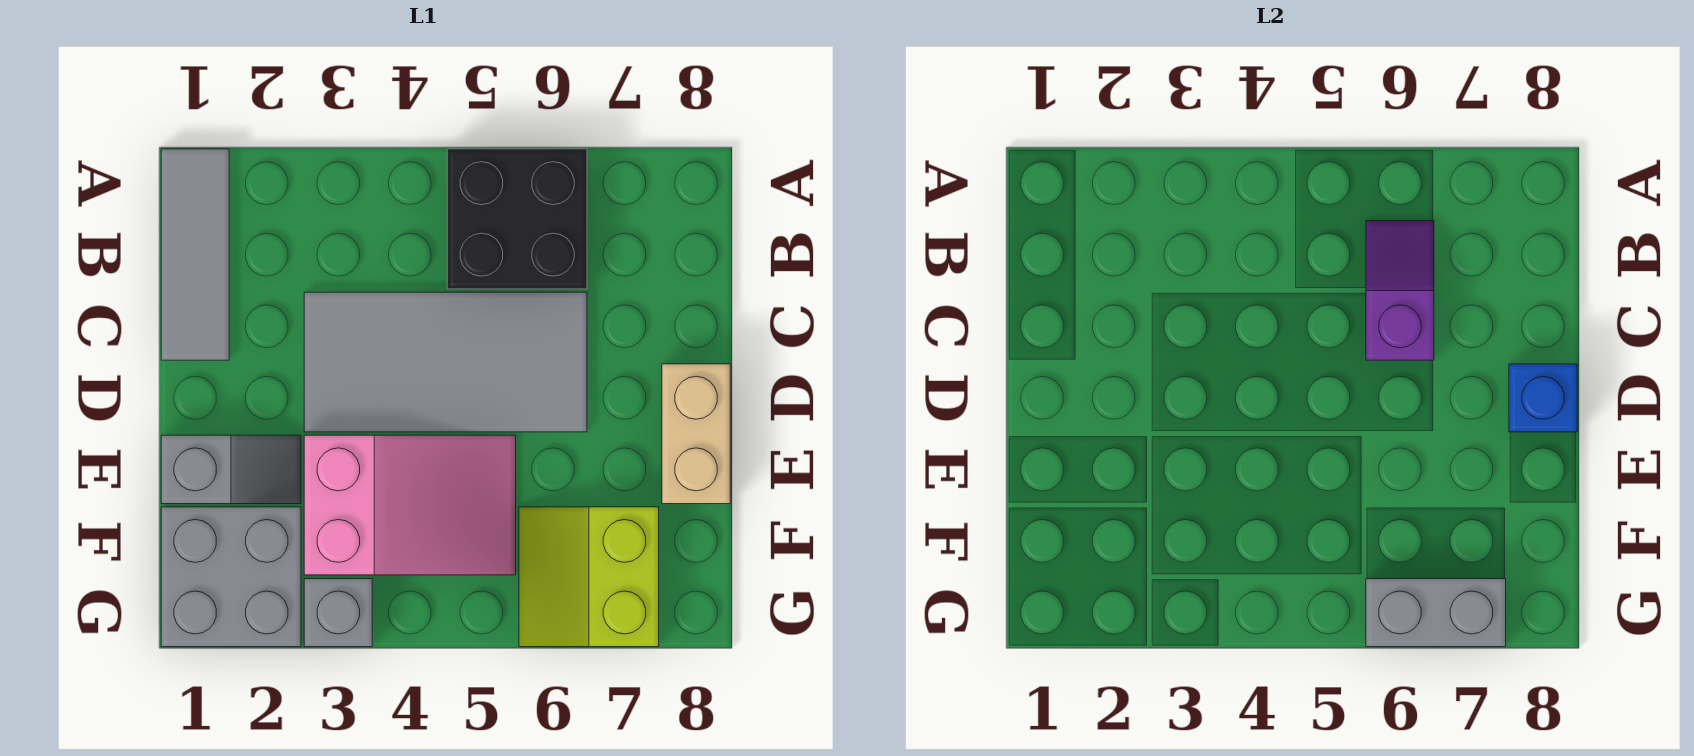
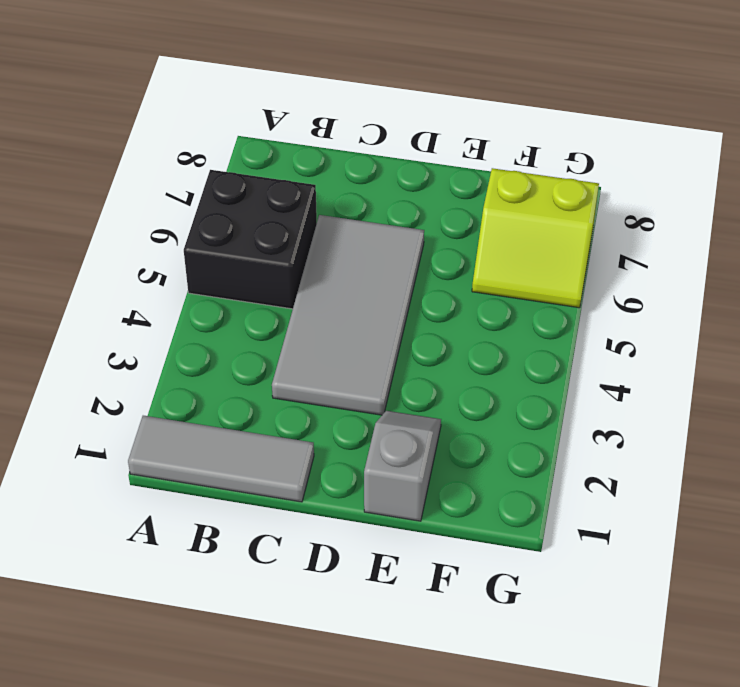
none -> tan 1x2 brick [662,364,730,504]
none -> pink 2x3 slope [304,435,516,575]
none -> grey 2x2 brick [161,507,301,647]

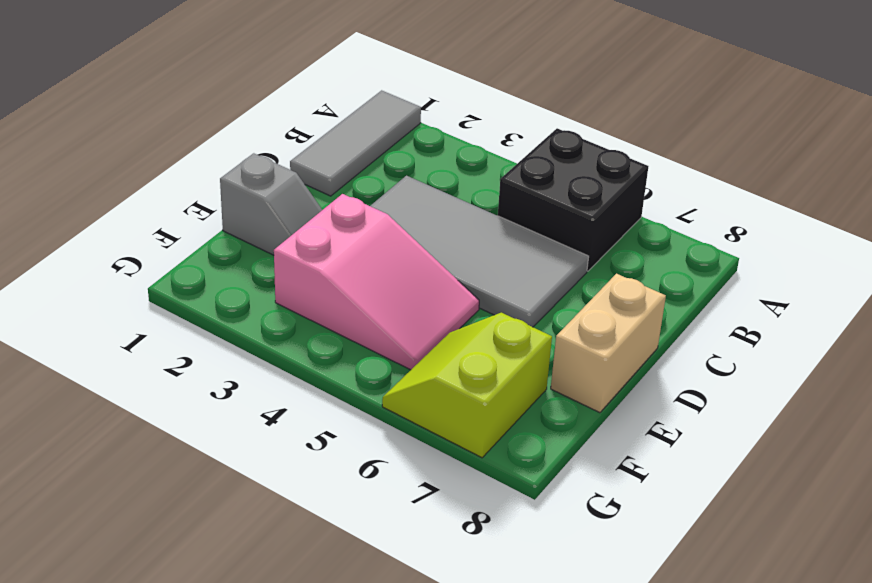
none -> grey 2x2 brick [161,507,301,647]
none -> grey 1x1 brick [304,579,372,647]
none -> purple 1x2 slope [1366,221,1434,360]

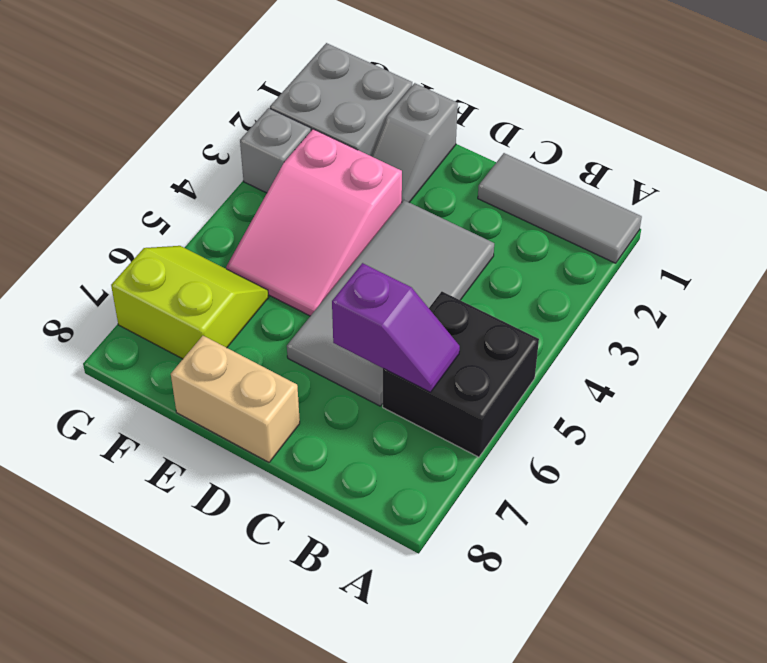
none -> blue 1x1 brick [1509,364,1577,432]
none -> grey 1x2 brick [1366,579,1506,647]

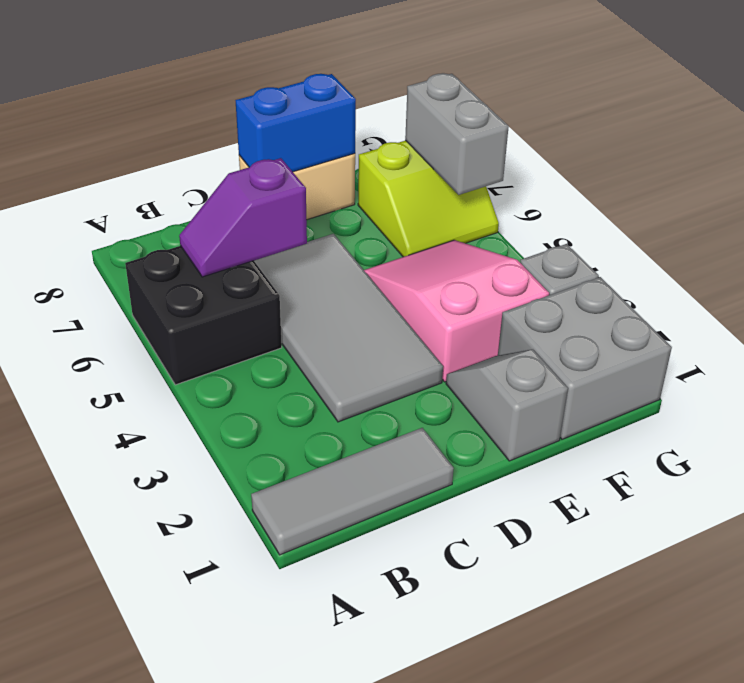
blue 1x2 brick [235,74,356,172] -> blue 1x1 brick [1509,364,1577,432]

